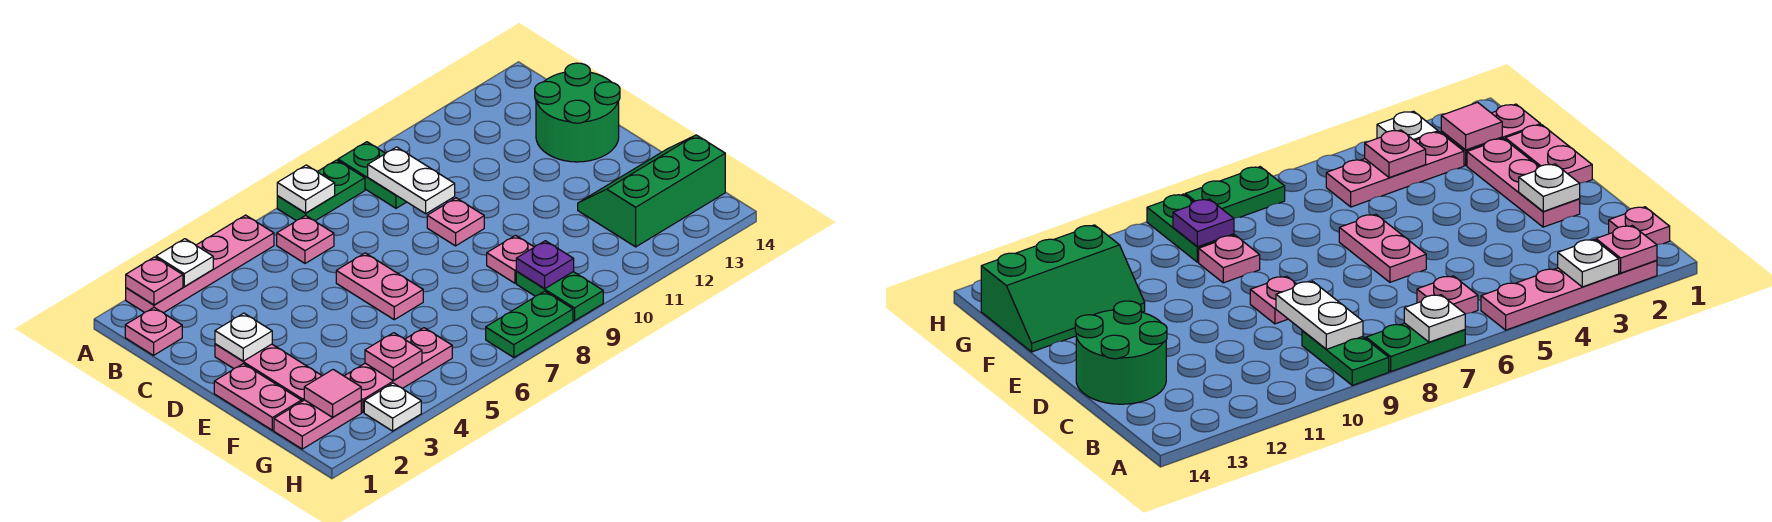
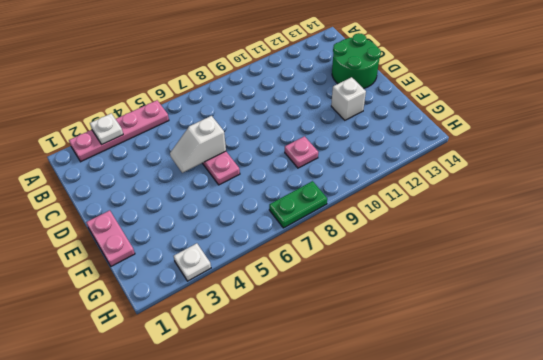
white 1x2 slope [170,116,226,173] -> none
white 1x1 brick [331,77,366,120] -> none
none -> green 1x2 plate [277,160,365,221]
none -> green 1x2 plate [338,142,406,208]
none -> pink 1x1 plate [125,308,182,355]

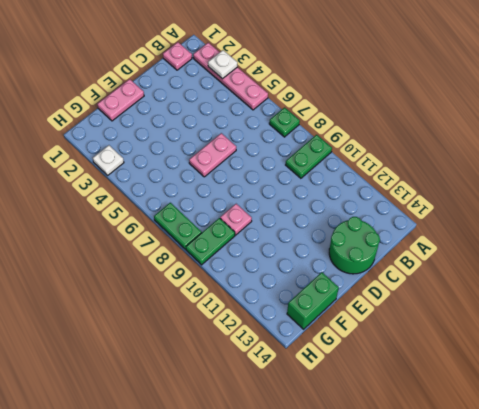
green 1x1 plate [269,107,300,137] -> green 1x2 plate [277,160,365,221]
green 1x2 brick [287,272,339,329] -> green 2x3 slope [578,135,725,247]
none -> pink 1x1 plate [277,216,334,263]
none -> pink 1x3 plate [215,344,322,402]
none -> pink 1x1 plate [427,198,484,246]

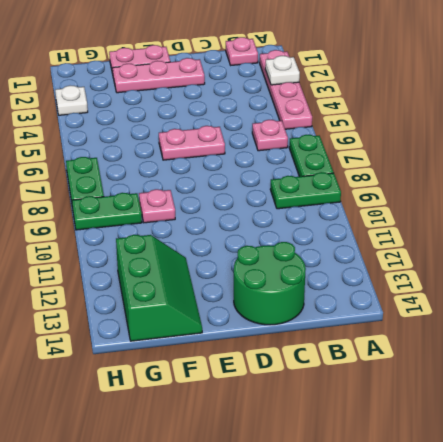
none -> pink 1x1 plate [427,198,484,246]
none -> pink 1x2 plate [274,400,361,449]
none -> pink 1x3 plate [345,328,452,412]

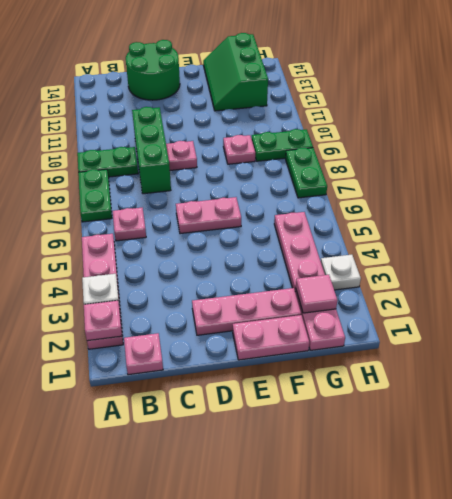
green 1x3 brick [132,107,171,194] -> none
none -> white 1x1 plate [277,165,335,213]
none -> white 1x2 plate [368,147,455,214]
none -> white 1x1 plate [215,313,272,361]

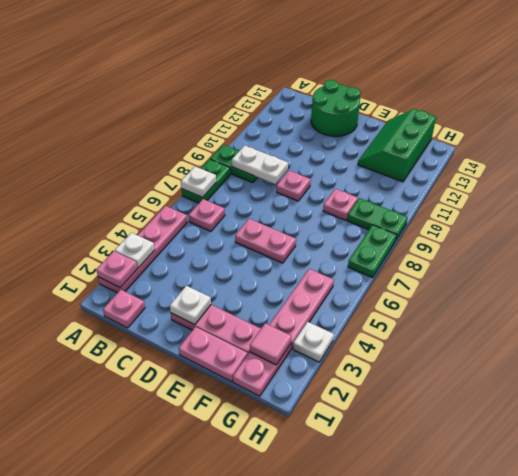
none -> pink 1x1 plate [365,333,422,381]
none -> purple 1x1 plate [516,241,574,289]

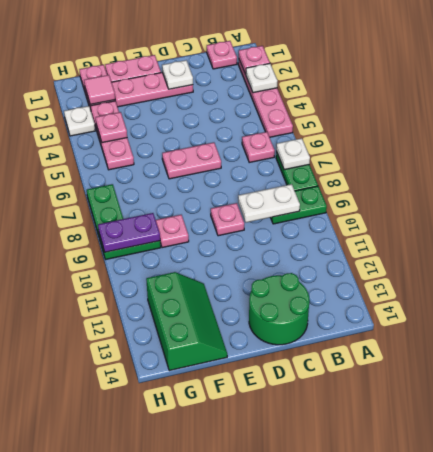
purple 1x2 plate [98,213,160,252] -> purple 1x1 plate [516,241,574,289]

